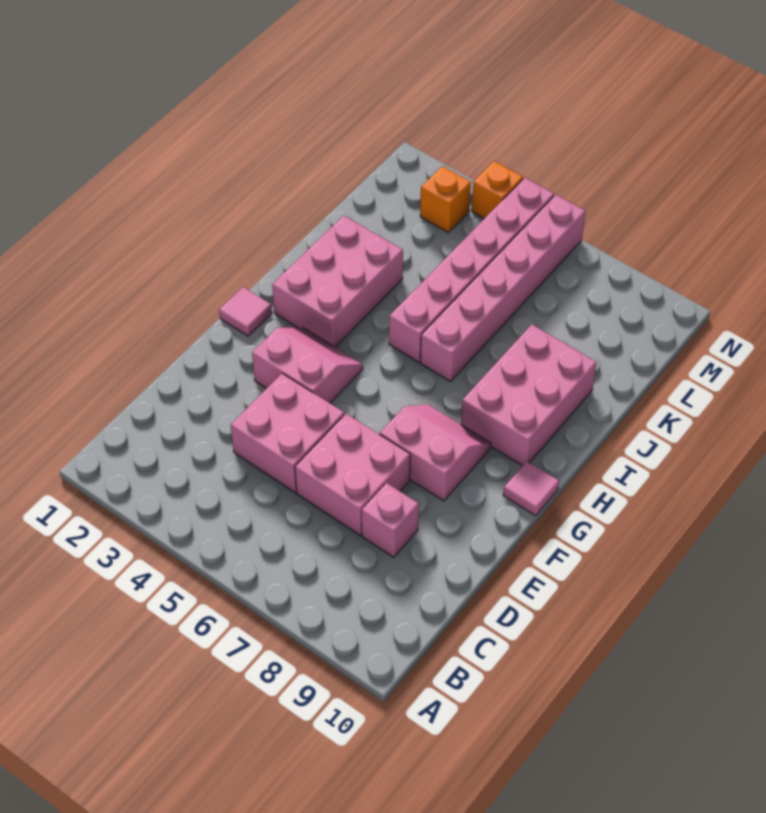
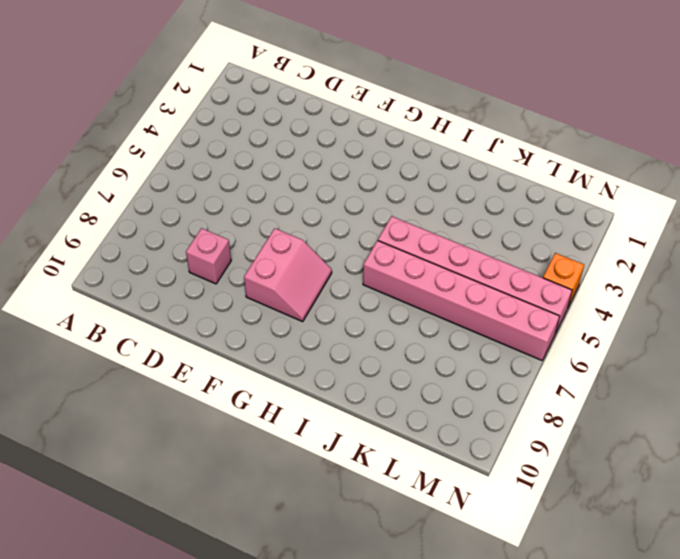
none -> pink 2x2 brick [231,373,344,492]
none -> pink 2x2 brick [295,414,410,535]
none -> pink 2x2 slope [252,327,363,403]

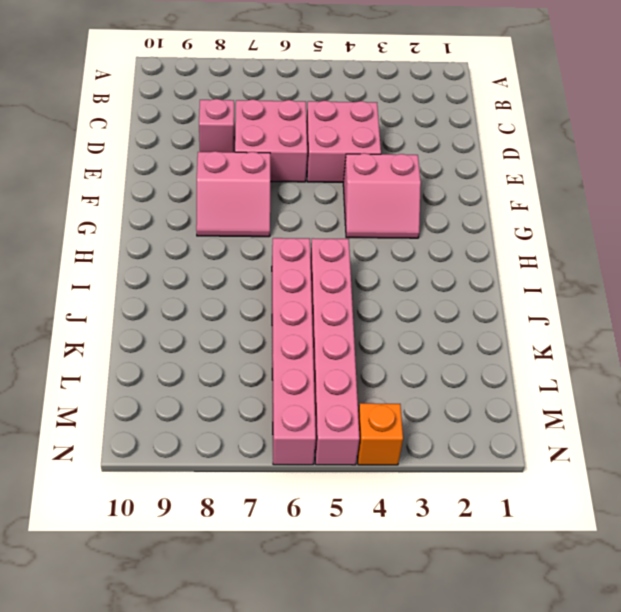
none -> pink 1x1 tile [219,287,272,336]
none -> pink 1x1 tile [503,461,559,516]
none -> pink 2x3 brick [272,216,403,347]

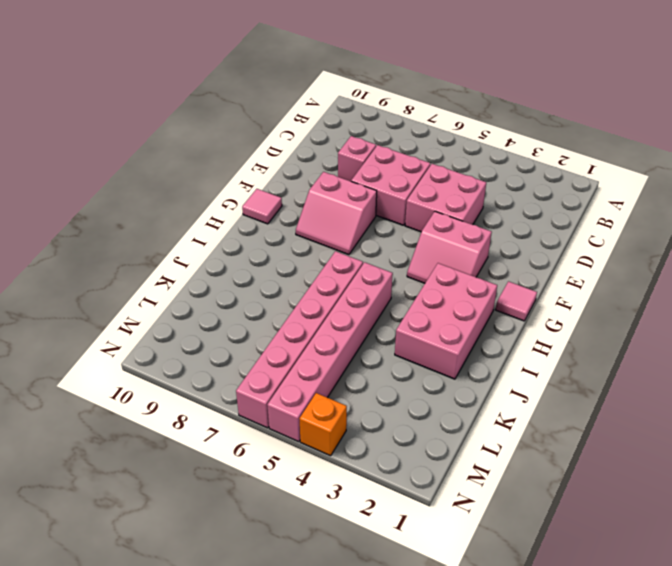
none -> pink 2x3 brick [461,324,597,466]
none -> orange 1x1 brick [420,166,471,232]

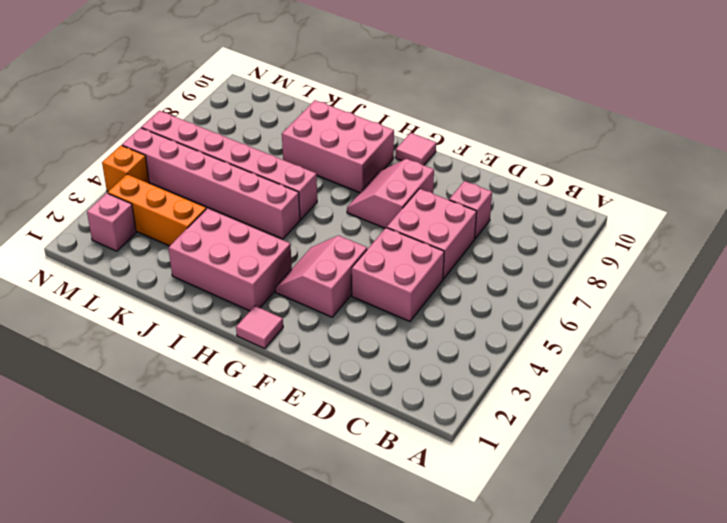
orange 1x3 brick [108,174,206,246] -> orange 1x1 brick [420,166,471,232]
pink 1x1 brick [87,193,136,251] -> none

